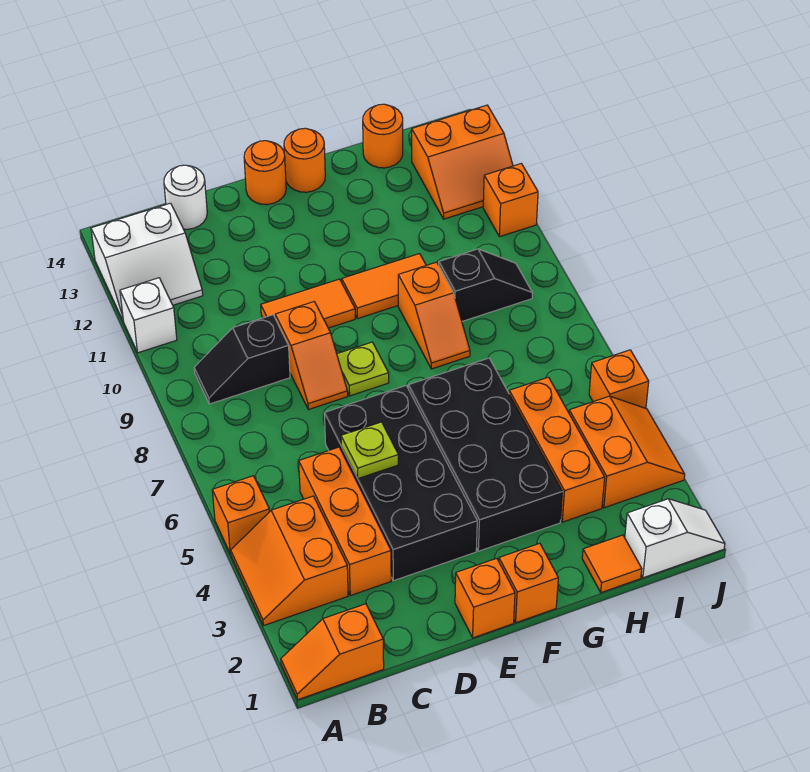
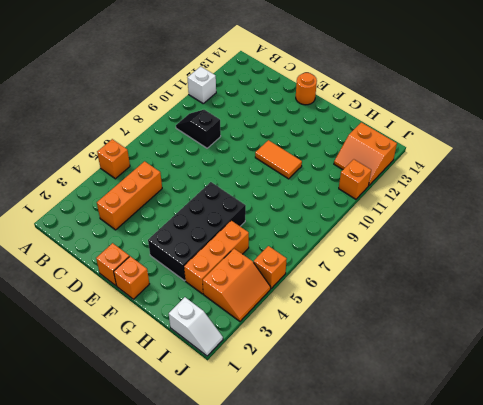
none -> orange 1x2 slope [281,604,384,700]
none -> orange 2x2 slope [231,496,348,626]
none -> white 2x2 slope [91,203,203,320]

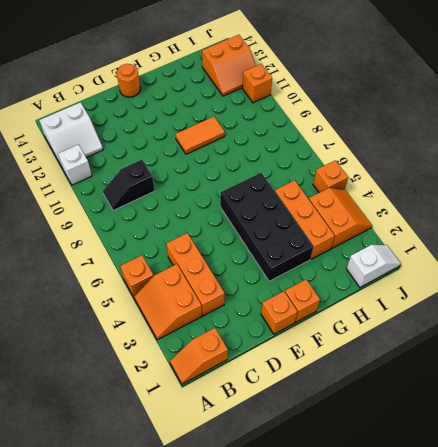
none -> white 1x1 round brick [164,165,207,229]
none -> black 2x4 brick [324,385,477,581]
none -> orange 1x2 slope [275,302,348,410]

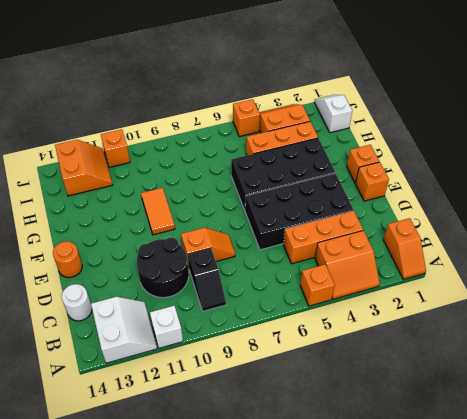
black 2x2 round brick [137,237,189,298] -> orange 1x2 tile [261,279,355,328]
none -> lime 1x1 plate [337,342,389,396]
none -> orange 1x1 round brick [284,128,325,192]
none -> orange 1x2 slope [398,262,470,369]

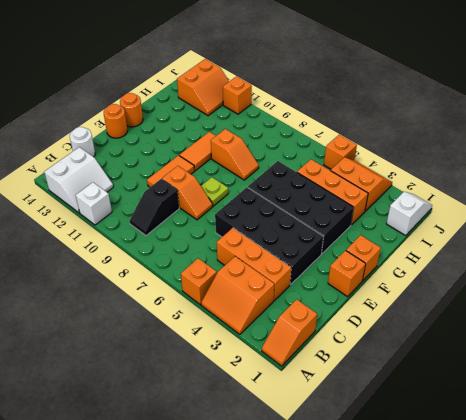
none -> orange 1x1 tile [582,535,642,593]
none -> black 1x2 slope [439,249,532,321]
none -> orange 1x1 round brick [363,104,403,168]

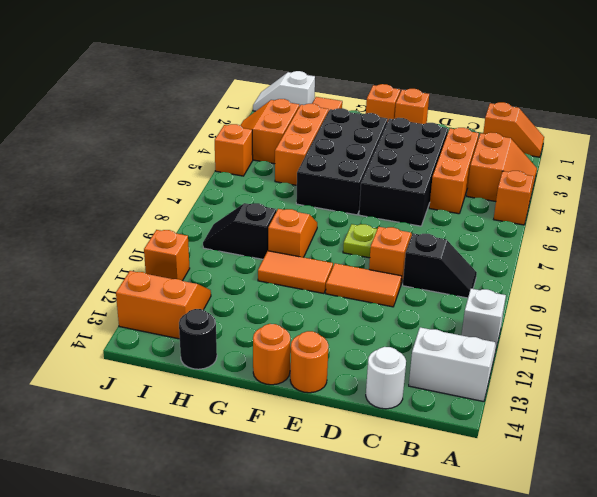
black 1x1 round brick [179,309,217,369] -> orange 1x1 round brick [363,104,403,168]
none -> lime 1x1 plate [341,422,398,479]

